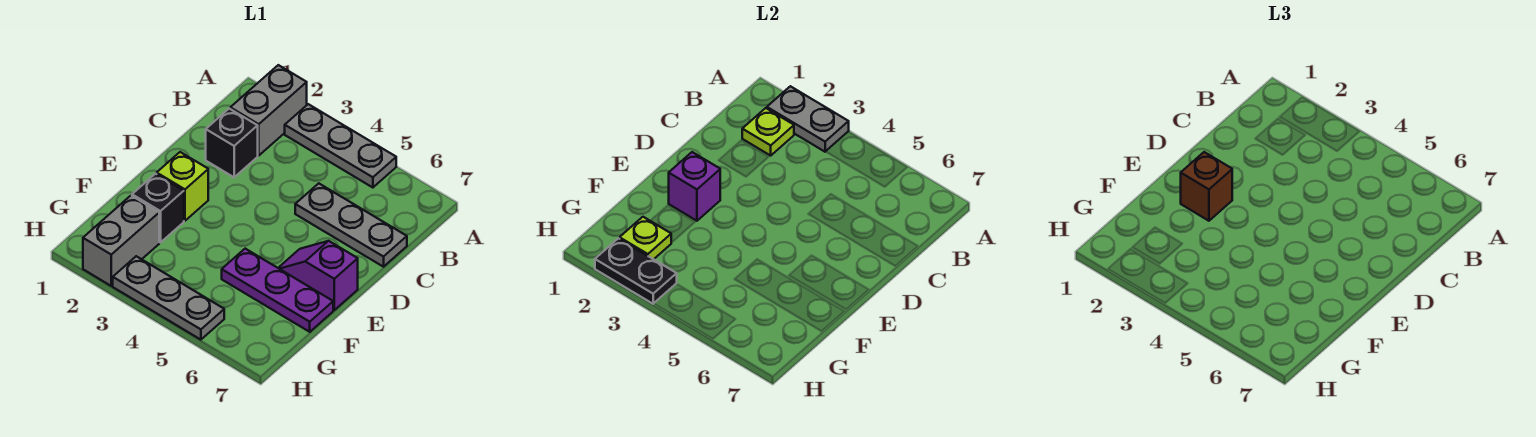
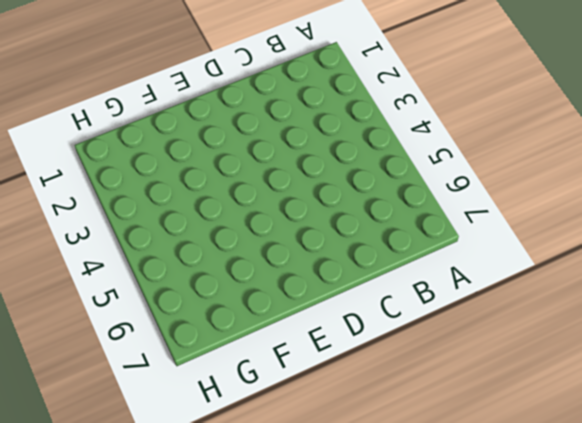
none -> grey 1x2 brick [230,65,307,156]
none -> grey 1x3 plate [285,104,396,188]
none -> black 1x1 brick [206,109,258,177]

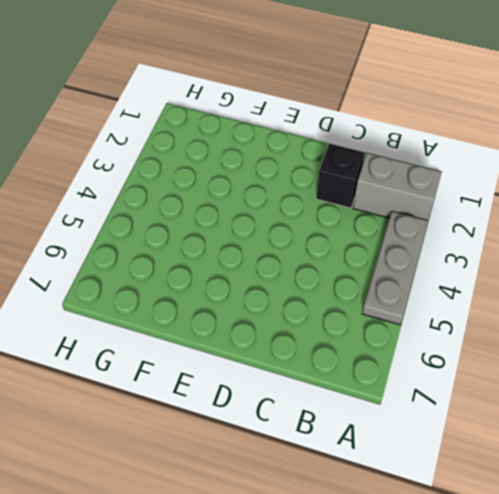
none -> grey 1x3 plate [295,183,407,267]
none -> lime 1x1 brick [157,152,208,221]
none -> purple 1x2 slope [279,241,358,310]

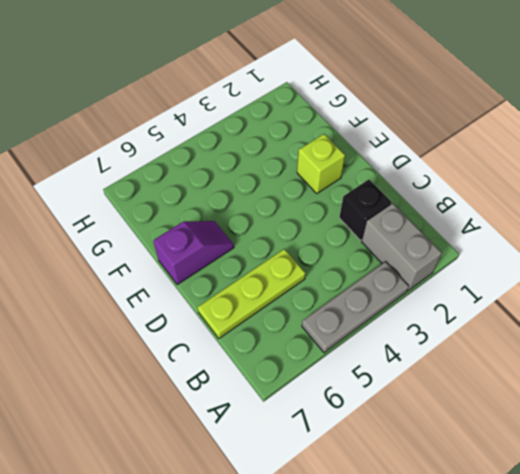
lime 1x3 plate [198,249,306,338] -> grey 1x3 plate [295,183,407,267]
none -> black 1x1 brick [132,174,184,243]
none -> purple 1x3 plate [222,249,333,332]
none -> grey 1x2 brick [83,196,159,286]

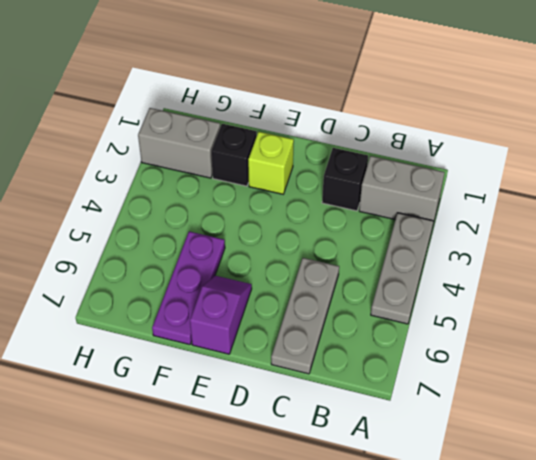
none -> grey 1x3 plate [113,256,224,340]
none -> grey 1x2 plate [767,86,849,152]
none -> lime 1x1 plate [742,108,794,156]

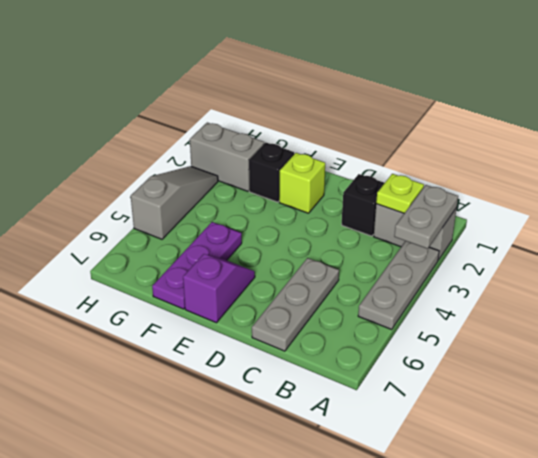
grey 1x3 slope [131,166,218,239] -> grey 1x3 plate [113,256,224,340]
none -> purple 1x1 brick [669,152,720,221]
none -> lime 1x1 plate [620,217,671,259]
none -> black 1x2 plate [595,238,677,304]

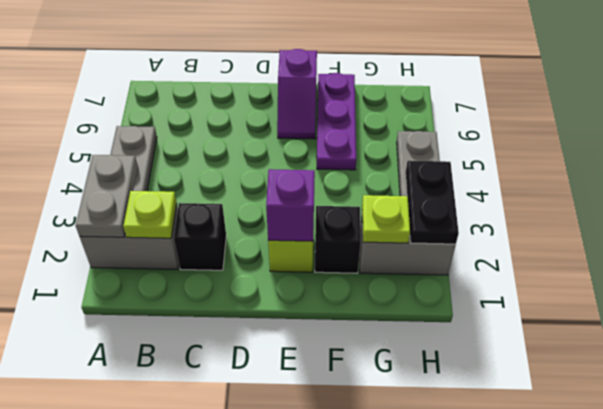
none -> grey 1x3 plate [295,183,407,267]
none -> brown 1x1 brick [1181,152,1232,221]

